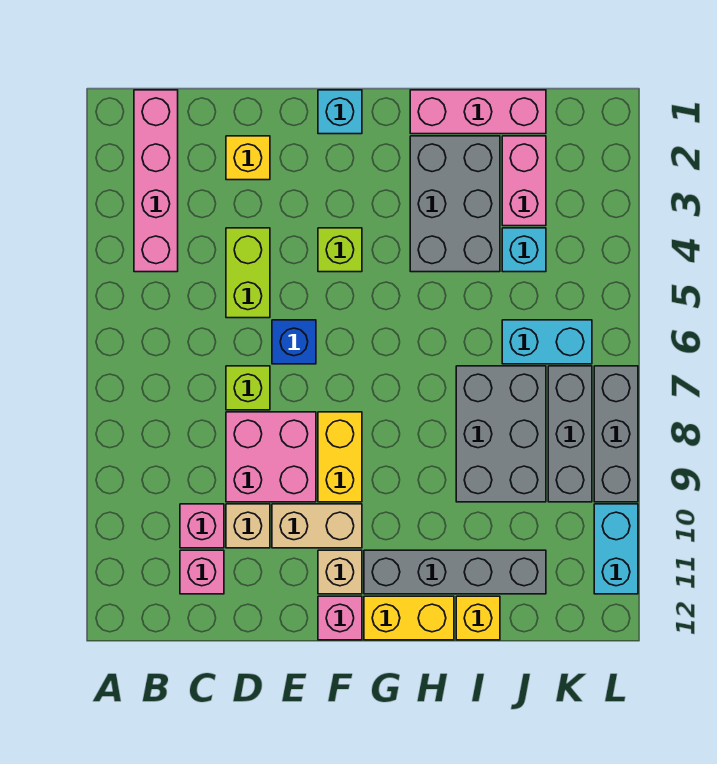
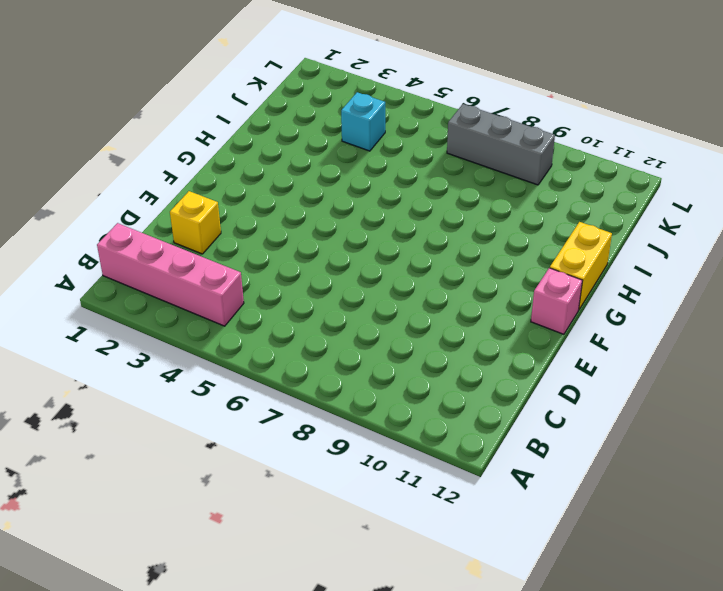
none -> pink 1x1 brick [180,504,224,548]
none -> pink 1x1 brick [180,550,224,594]
none -> lime 1x2 brick [226,228,270,318]

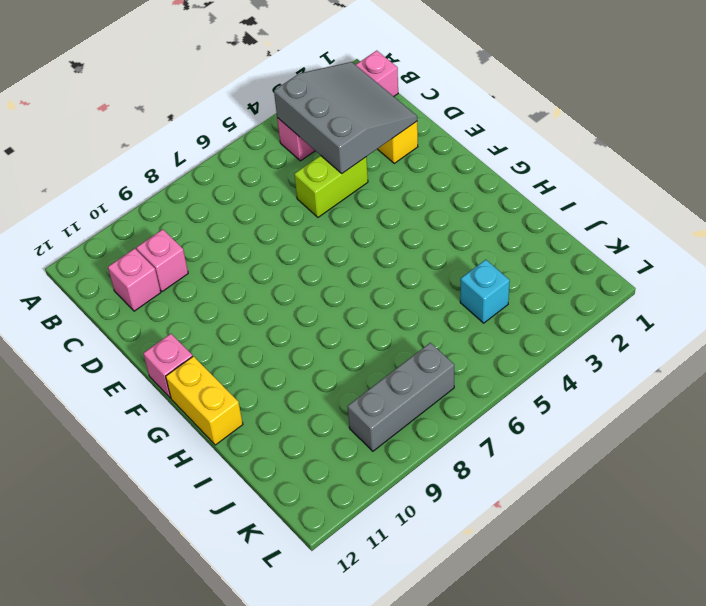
grey 3x3 slope [274,62,417,173] -> none
none -> lime 1x1 brick [226,366,270,410]
none -> pink 2x2 brick [226,412,316,502]
none -> tan 1x1 brick [226,504,270,548]

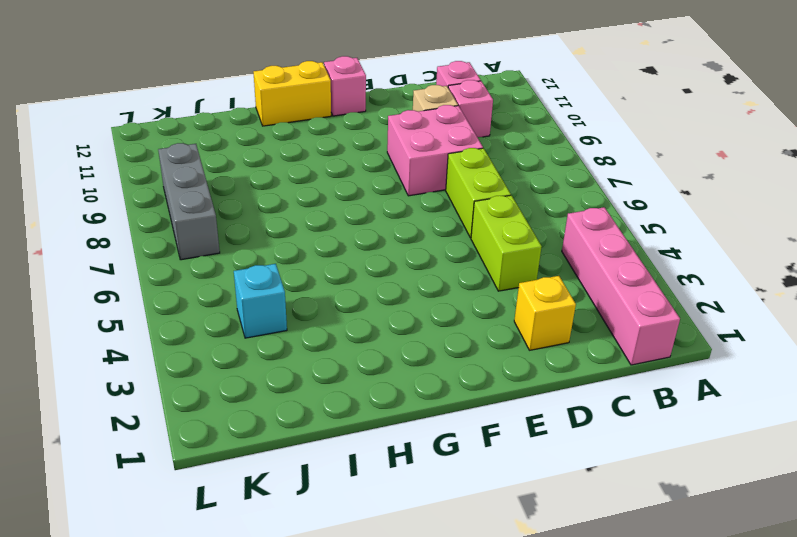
lime 1x2 brick [446,148,511,238] -> lime 1x1 brick [226,366,270,410]
none -> blue 1x1 brick [272,320,316,364]
none -> tan 1x2 brick [272,504,362,548]
none -> cyan 1x1 brick [318,90,362,134]

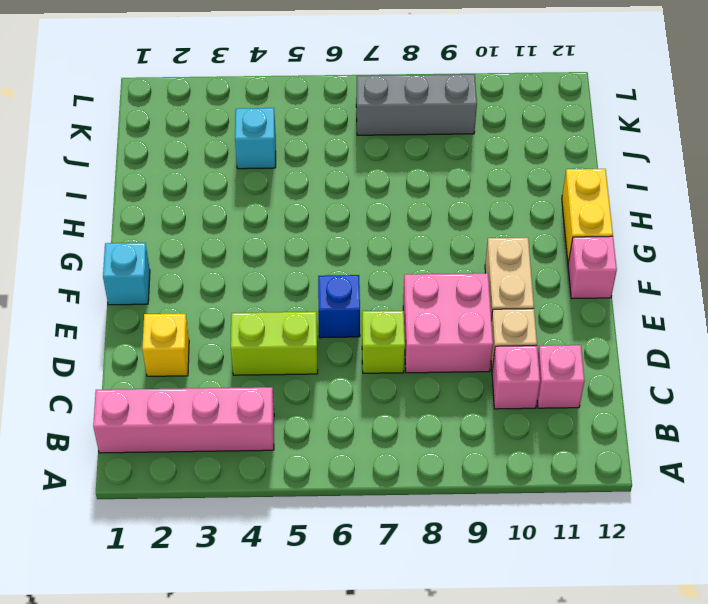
none -> lime 1x1 brick [318,228,362,272]
none -> yellow 1x2 brick [318,412,362,502]
none -> tan 1x1 brick [318,550,362,594]

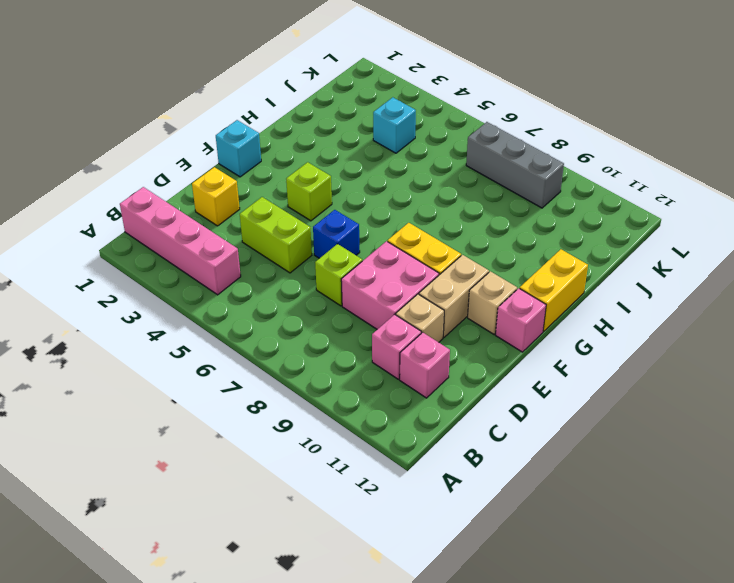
none -> grey 1x4 brick [364,550,546,594]
none -> pink 1x3 brick [410,90,546,134]
none -> grey 2x3 brick [410,136,500,272]

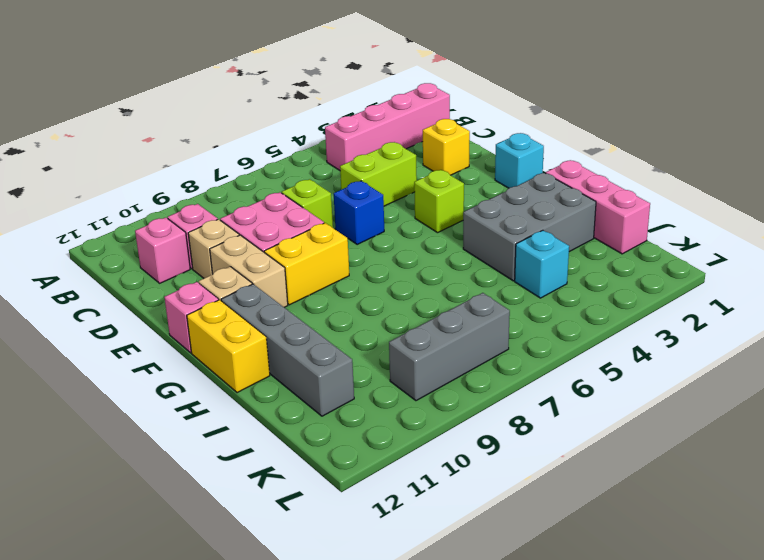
none -> grey 2x3 brick [456,366,546,502]
none -> yellow 1x1 brick [456,596,500,640]
none -> pink 1x2 brick [502,136,546,226]

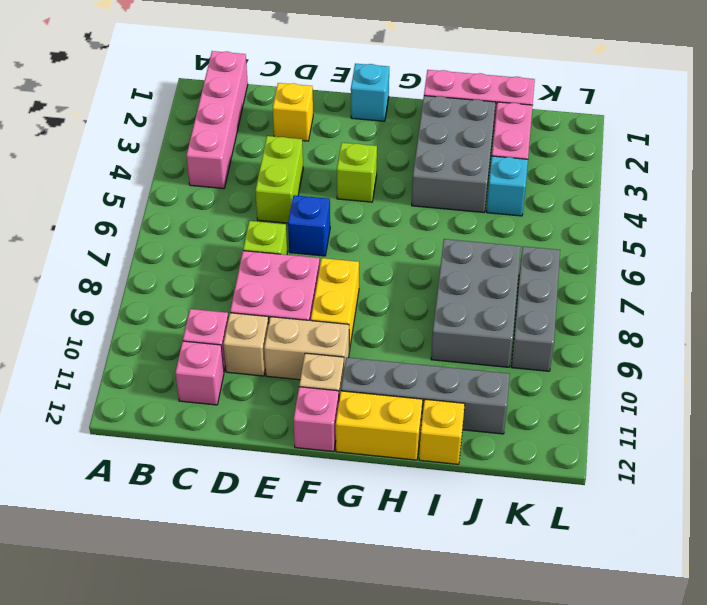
none -> cyan 1x2 brick [502,320,592,364]
none -> grey 1x3 brick [594,366,638,502]
none -> cyan 1x2 brick [594,504,638,594]

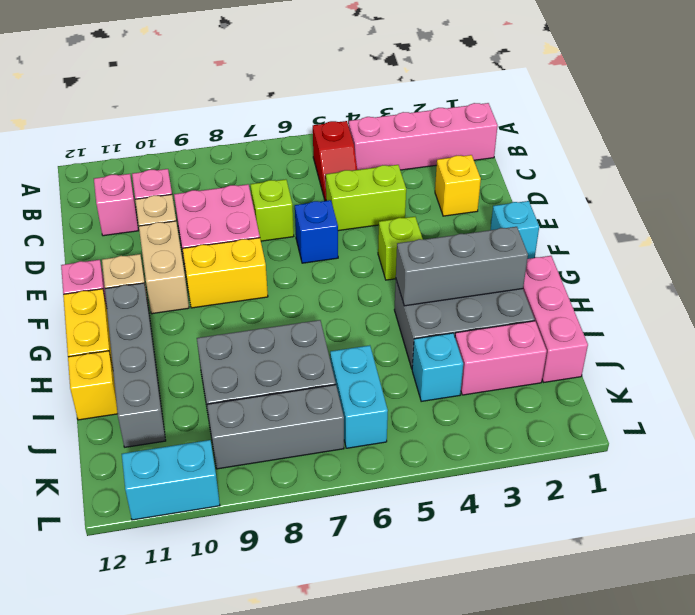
red 1x2 slope [313,121,357,201] -> none
grey 1x3 brick [396,227,528,306] -> grey 1x3 brick moved to [594,366,638,502]

